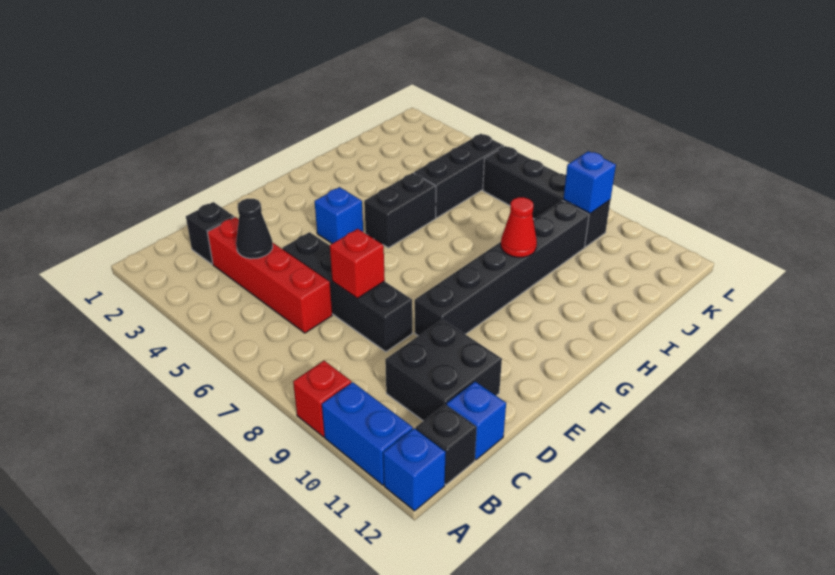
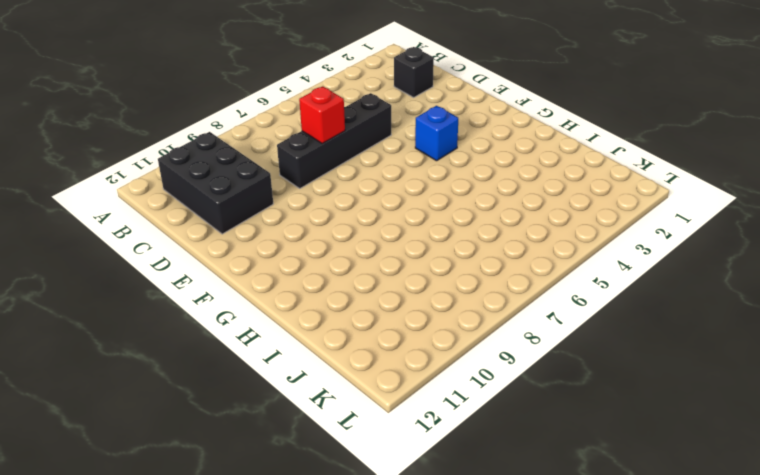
black 2x3 brick [158,132,273,234] -> black 2x2 brick [385,320,502,421]
none -> red 1x1 brick [293,361,351,437]
none -> blue 1x2 brick [322,382,413,485]
none -> blue 1x1 brick [383,428,446,511]

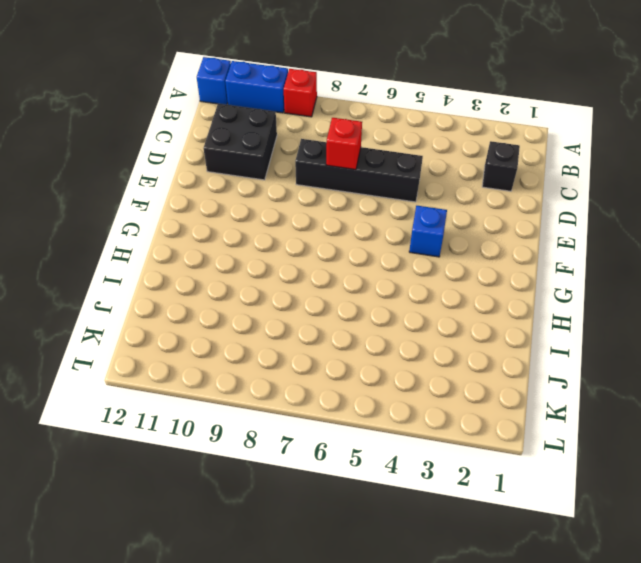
none -> black 1x1 brick [416,404,477,485]
none -> red 1x4 brick [207,217,332,333]
none -> blue 1x1 brick [447,382,506,460]

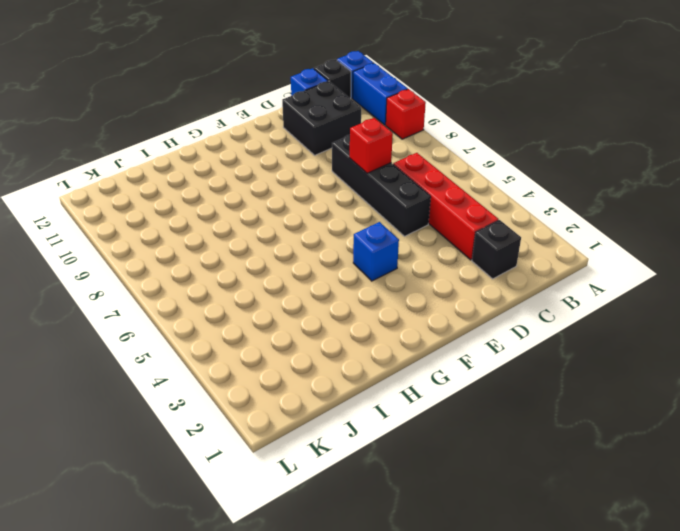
none -> black 1x6 brick [415,201,589,336]
none -> black 1x2 brick [364,173,436,248]
none -> black 1x3 brick [414,134,504,218]

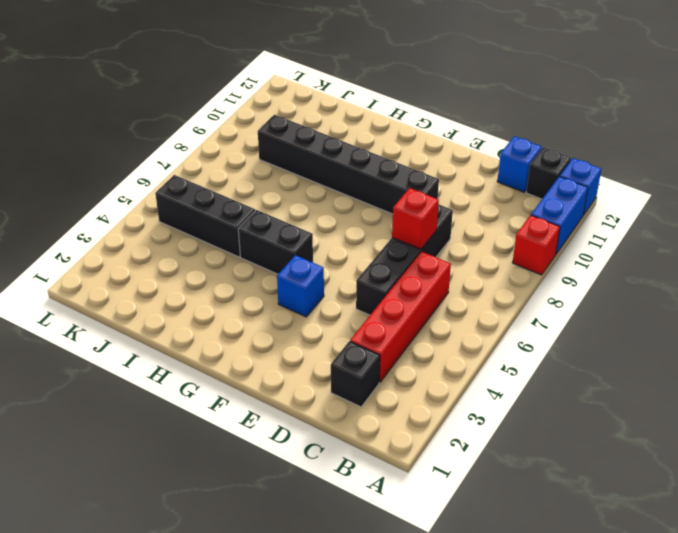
none -> black 2x2 brick [385,320,502,421]
none -> black 1x4 brick [483,146,610,247]
none -> black 1x1 cone [236,199,273,259]

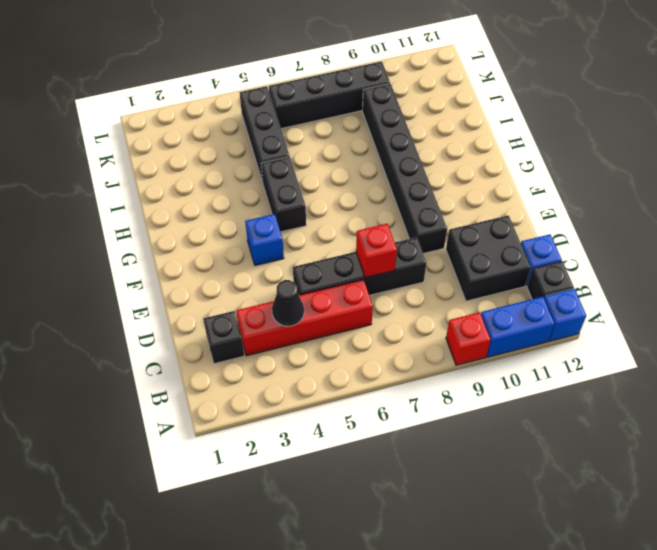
none -> red 1x1 cone [501,197,537,257]
none -> blue 1x1 brick [563,151,616,213]

